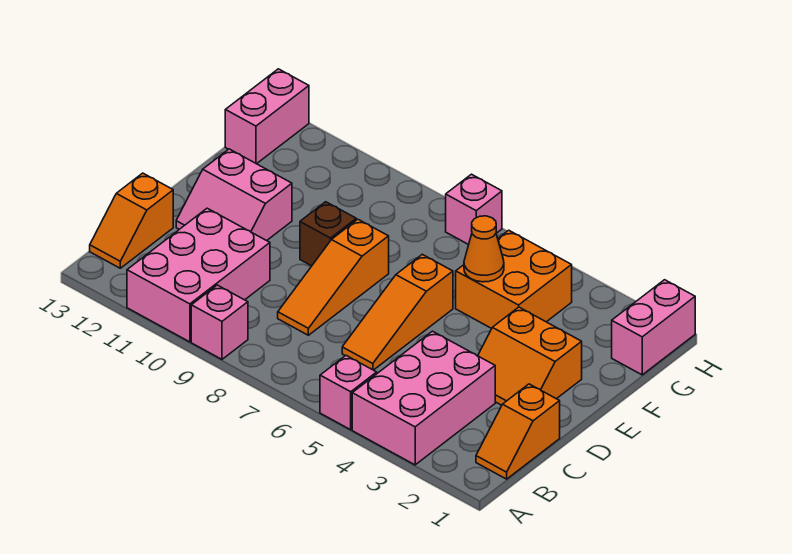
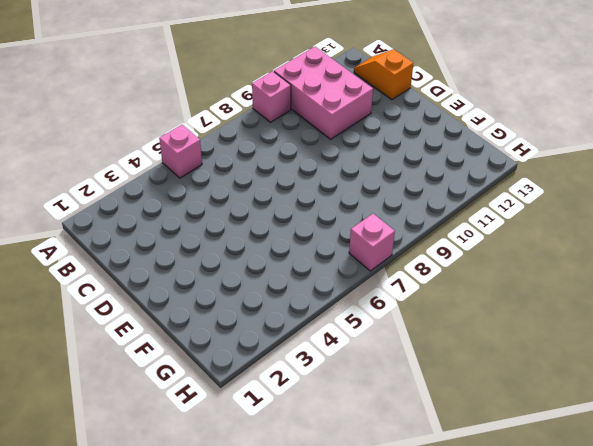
none -> pink 2x3 brick [352,331,495,465]
none -> orange 1x2 slope [476,384,560,479]
none -> orange 1x3 slope [342,254,453,370]

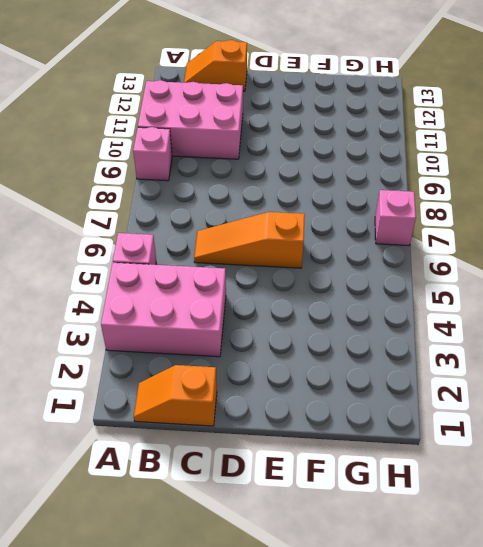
none -> orange 1x3 slope [278,219,389,335]
none -> orange 2x2 slope [478,307,582,405]
none -> pink 2x2 slope [176,149,292,241]

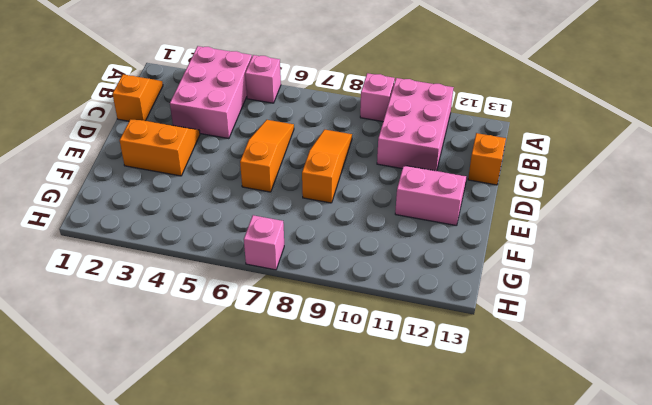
none -> brown 1x1 brick [300,202,356,266]
none -> orange 2x2 brick [456,230,572,328]
none -> pink 1x2 brick [612,280,695,375]

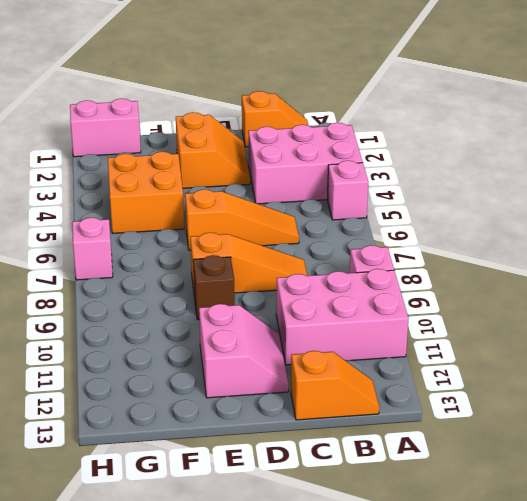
none -> pink 1x2 brick [225,69,309,164]
none -> orange 1x1 cone [464,216,504,282]

